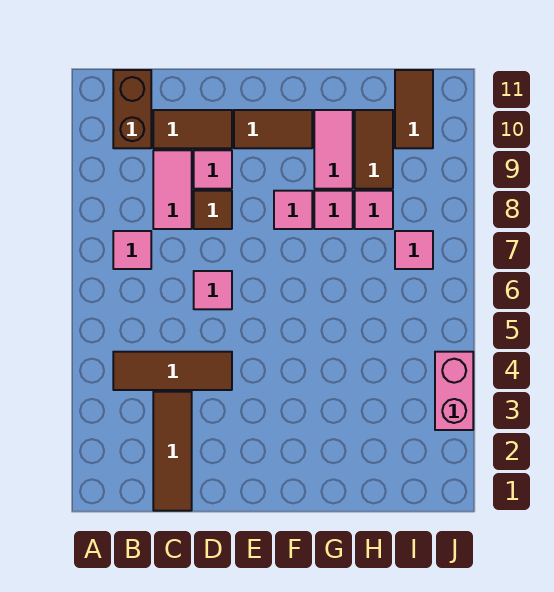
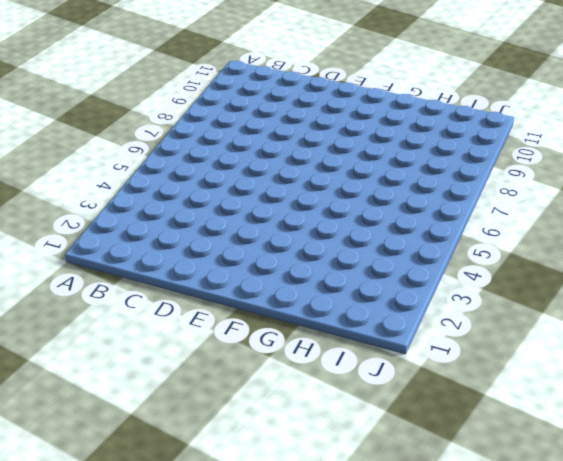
none -> brown 1x3 tile [113,352,232,390]
none -> pink 1x1 tile [113,231,151,269]
none -> brown 1x2 brick [113,70,151,148]

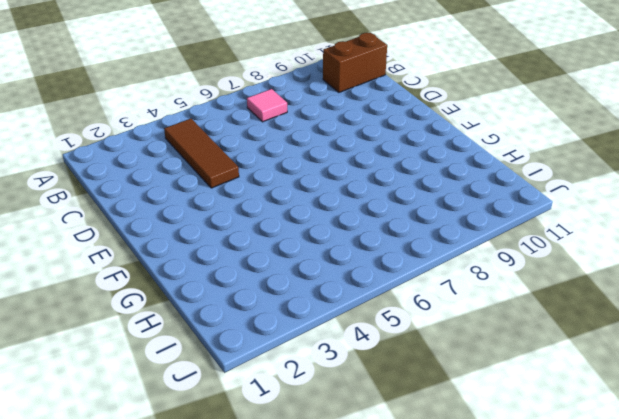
none -> brown 1x3 tile [153,392,192,511]
none -> pink 1x2 tile [153,150,192,229]
none -> brown 1x2 tile [153,110,232,148]

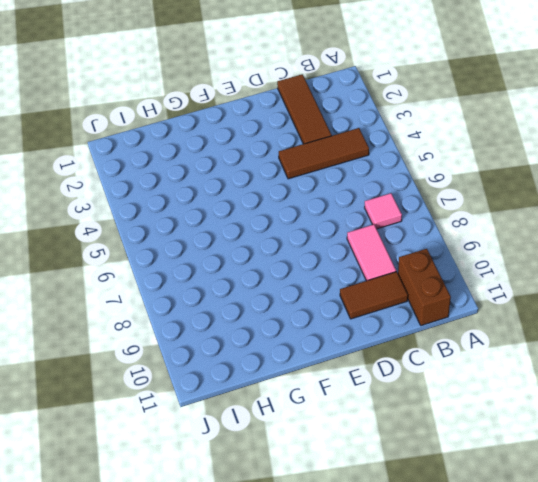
none -> pink 1x1 tile [194,271,232,309]
none -> brown 1x1 tile [194,191,232,229]
none -> pink 1x1 tile [194,150,232,189]

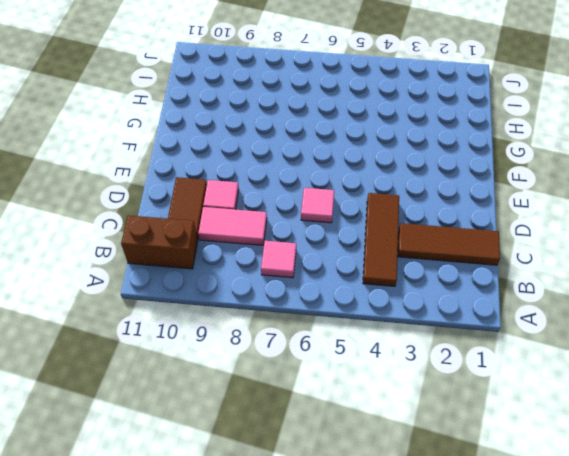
none -> brown 1x1 tile [194,191,232,229]
none -> brown 1x2 tile [234,110,312,148]
none -> pink 1x1 tile [274,191,312,229]

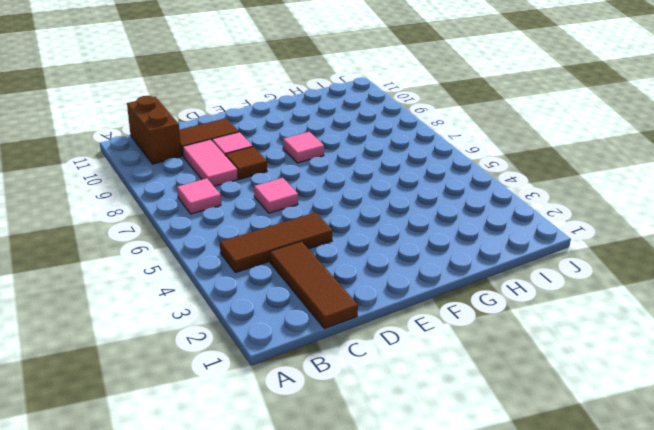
none -> brown 1x2 tile [234,110,312,148]
none -> pink 1x1 tile [314,191,353,229]
none -> pink 1x2 tile [314,110,353,189]

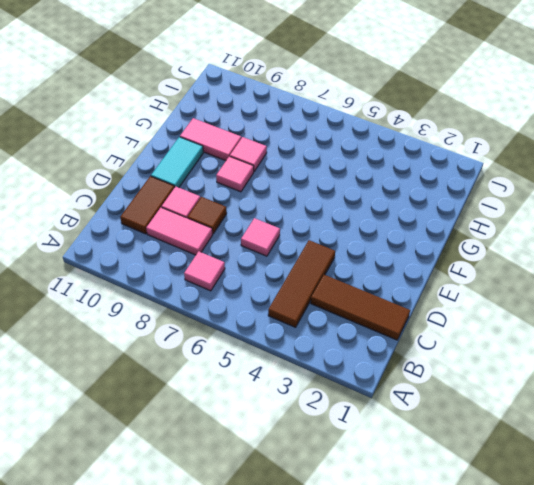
cyan 1x2 tile [151,137,203,187] -> brown 1x2 tile [234,110,312,148]
none -> brown 1x2 brick [113,70,151,148]
none -> pink 1x1 tile [355,191,393,229]
none -> brown 1x2 tile [355,110,393,189]

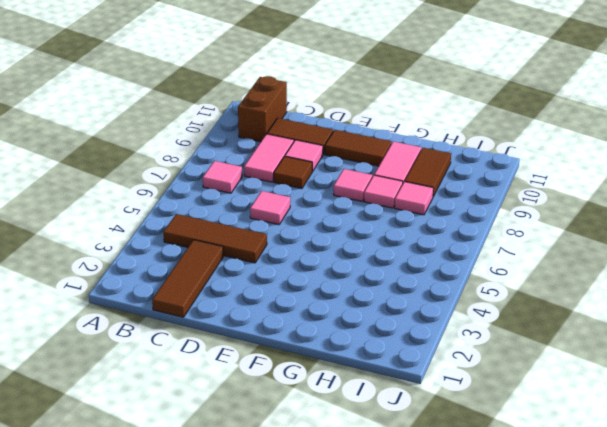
none -> pink 1x1 tile [395,231,433,269]
none -> brown 1x2 tile [395,70,433,148]
none -> pink 1x2 brick [435,352,473,430]

